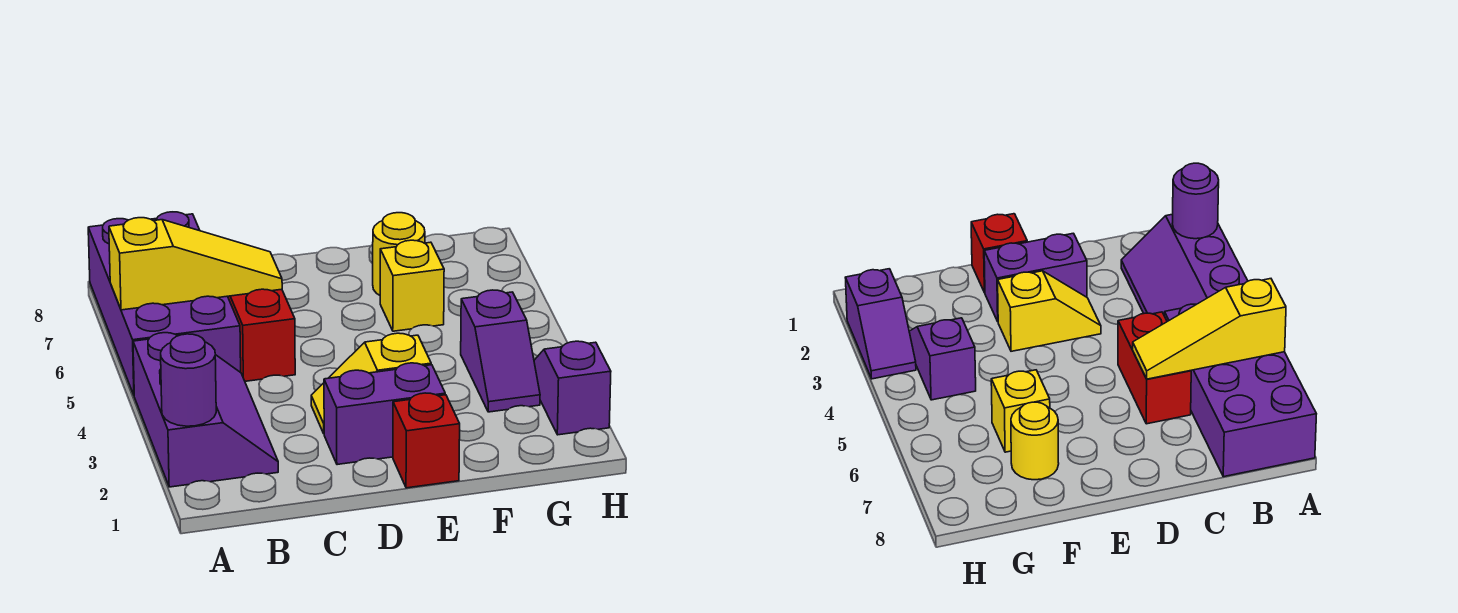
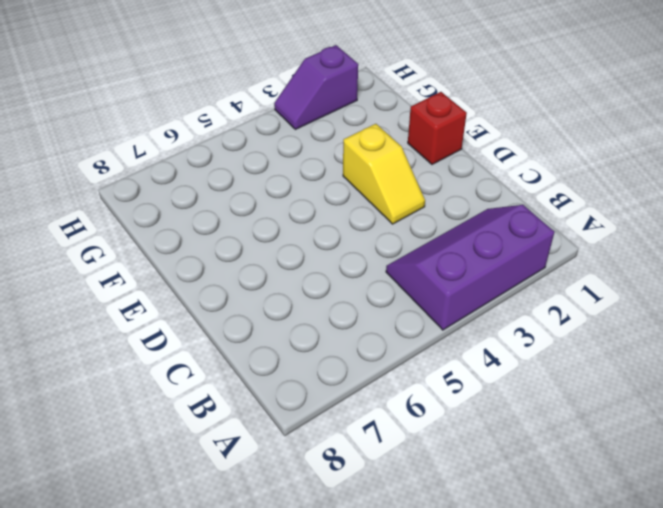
none -> purple 2x4 brick [88,212,241,395]
none -> red 1x2 brick [228,289,295,381]
none -> purple 1x2 brick [324,363,445,465]

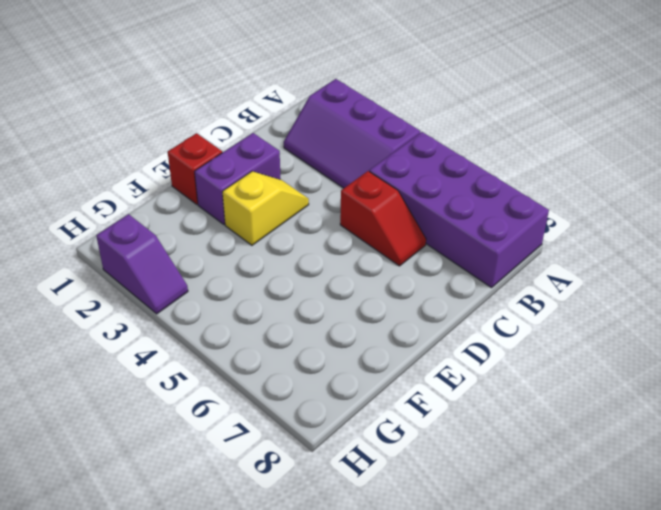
red 1x2 slope [340,171,426,266] -> red 1x2 brick [228,289,295,381]
none -> yellow 1x1 brick [380,240,444,331]
none -> yellow 1x1 round brick [373,213,425,295]
none -> purple 1x2 slope [461,290,540,412]

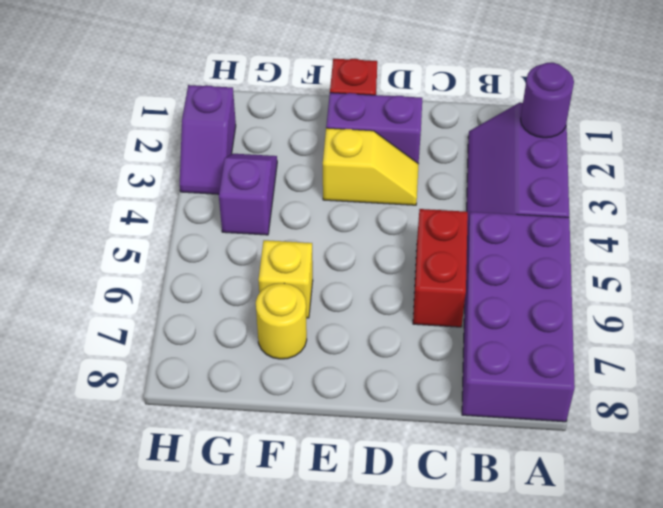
none -> yellow 1x3 slope [109,218,282,310]

